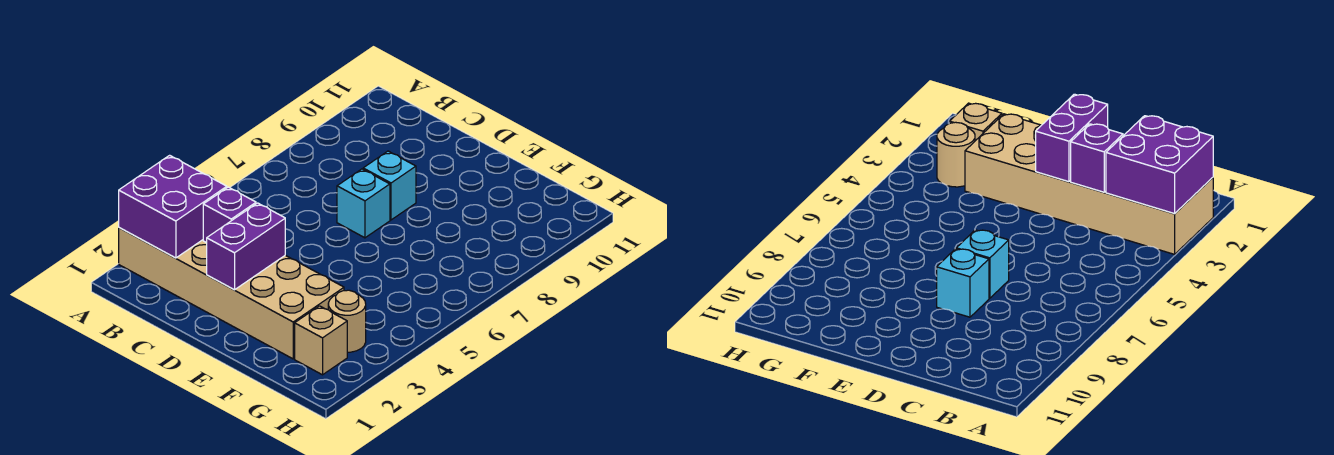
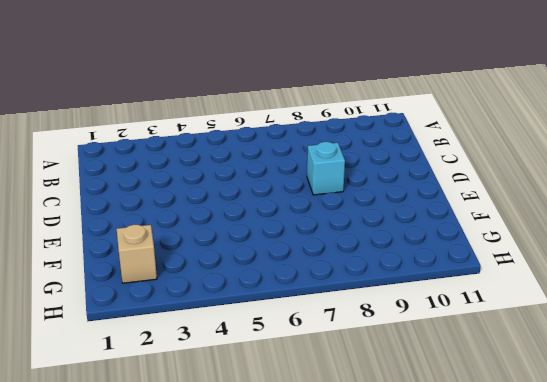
none -> tan 2x6 brick [119,228,344,359]
none -> cyan 1x1 brick [337,169,390,238]

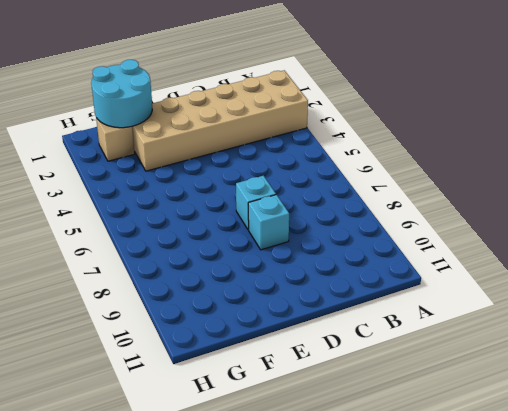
cyan 2x2 round brick [91,60,152,128] -> none
none -> tan 1x1 round brick [328,290,366,352]
none -> purple 2x2 brick [119,155,227,258]

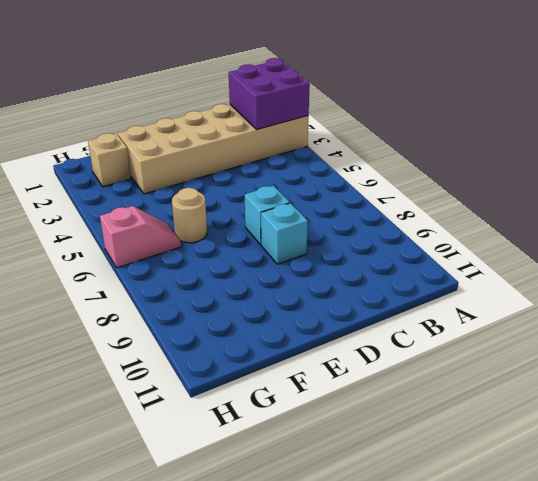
tan 1x1 round brick [172,188,207,243] -> tan 1x1 round brick moved to [328,290,366,352]
pink 1x2 slope [100,206,181,268] -> none
none -> purple 1x1 brick [203,187,256,243]
none -> purple 1x2 brick [207,203,285,290]

